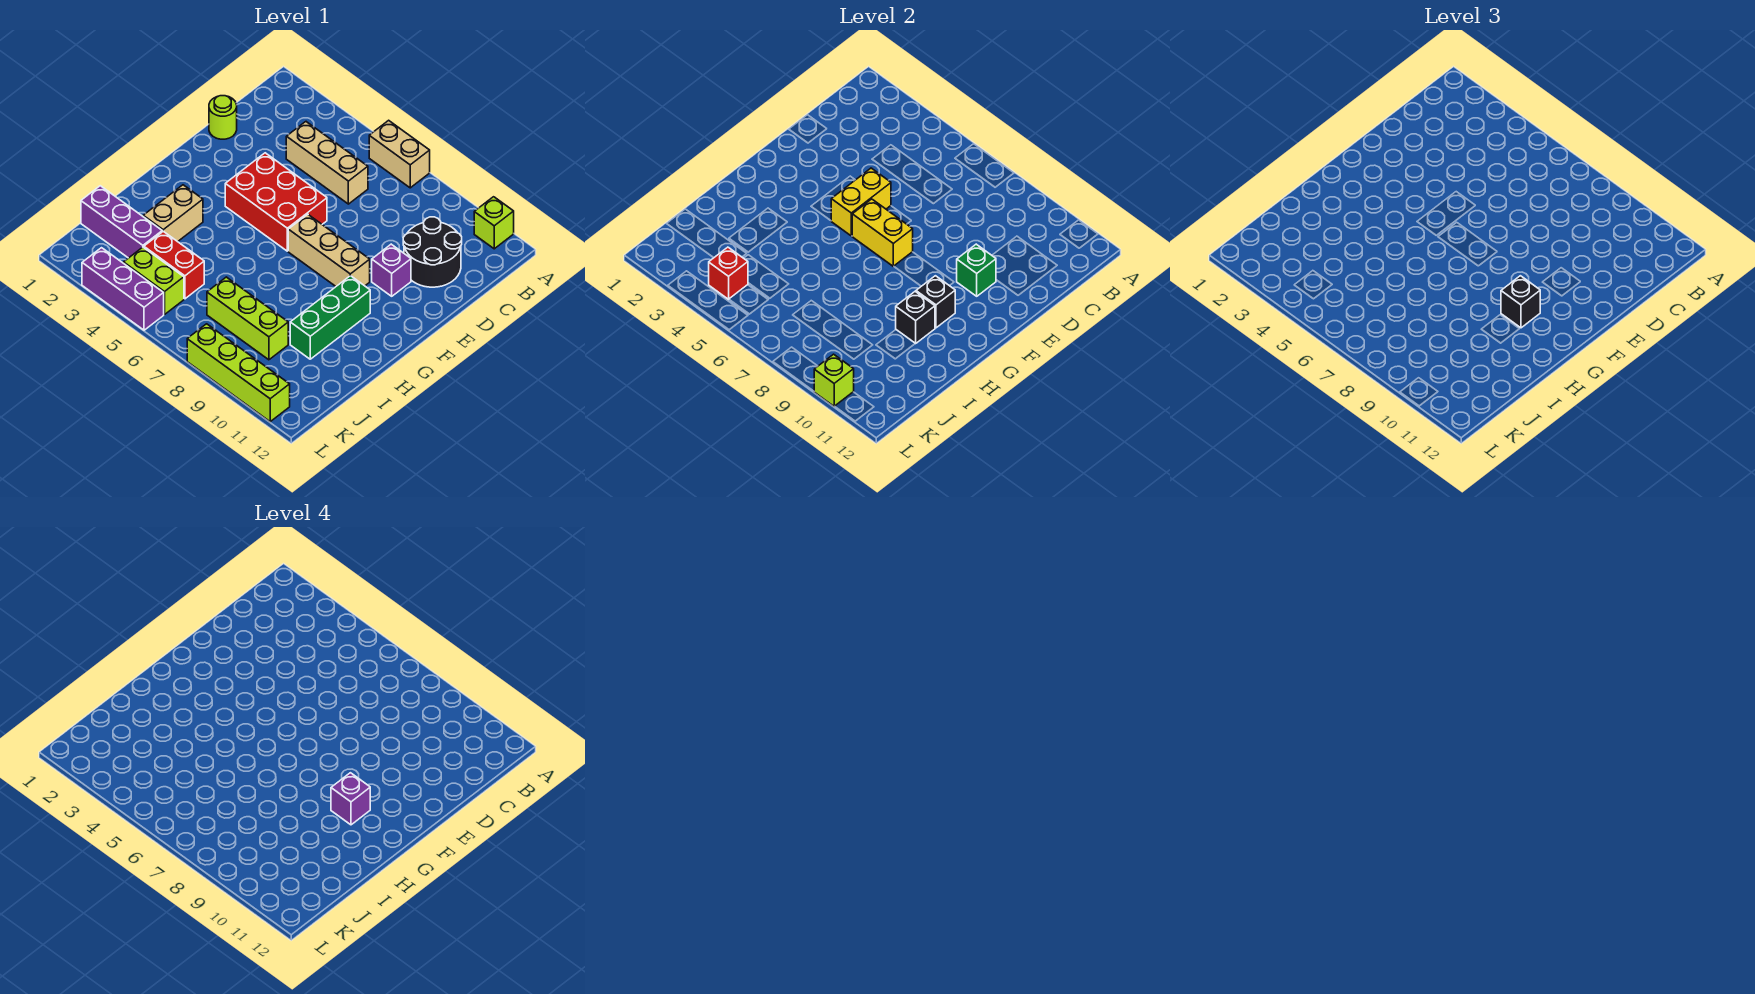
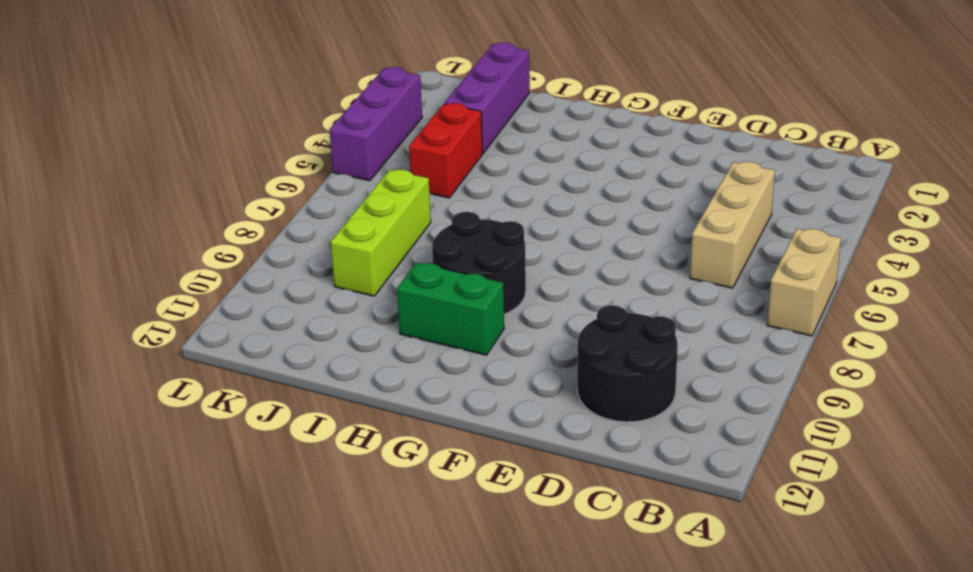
black 2x2 round brick [432,212,526,314] -> none
green 1x2 brick [397,263,504,355] -> green 1x3 brick [290,276,370,359]
none -> lime 1x1 brick [474,197,514,249]
none -> lime 1x1 round brick [209,96,237,139]
none -> red 2x3 brick [225,153,327,251]

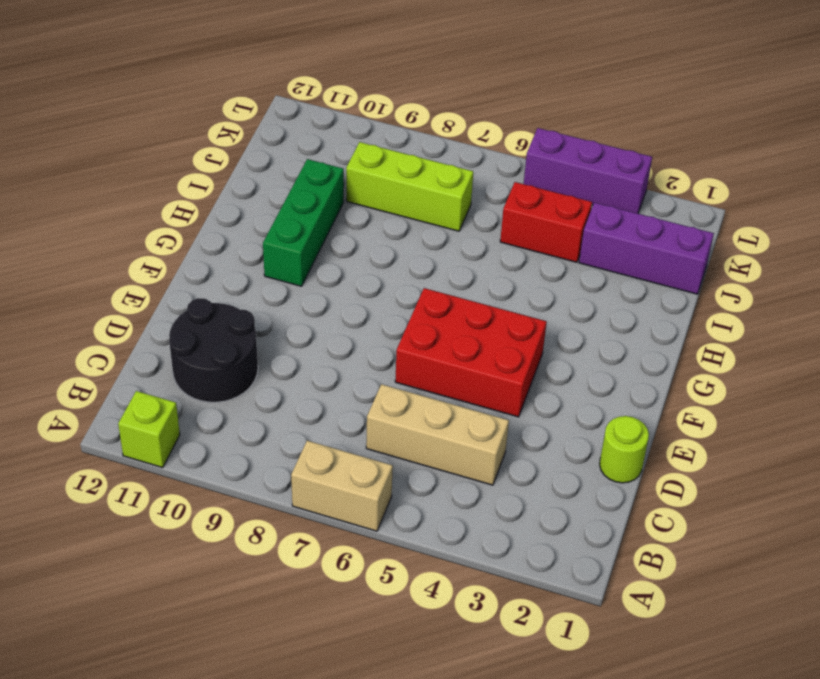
none -> purple 1x1 brick [372,244,411,296]
none -> tan 1x3 brick [288,214,370,286]
none -> tan 1x2 brick [143,185,203,242]

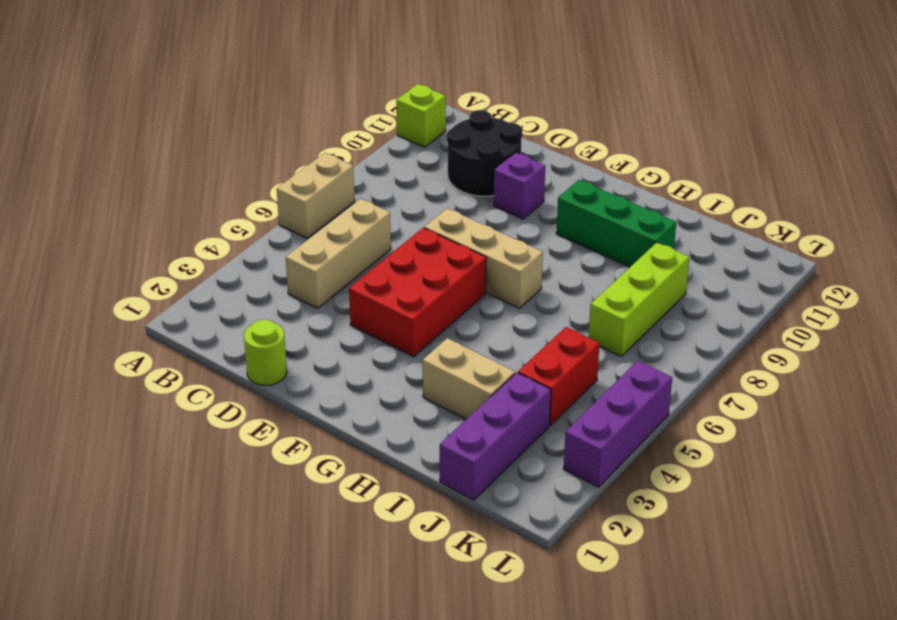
tan 1x3 brick [424,208,543,308] -> tan 1x3 brick turned to [288,214,370,286]
none -> lime 1x2 brick [124,247,184,315]
none -> lime 1x4 brick [187,324,290,422]
none -> yellow 1x2 brick [831,168,891,236]

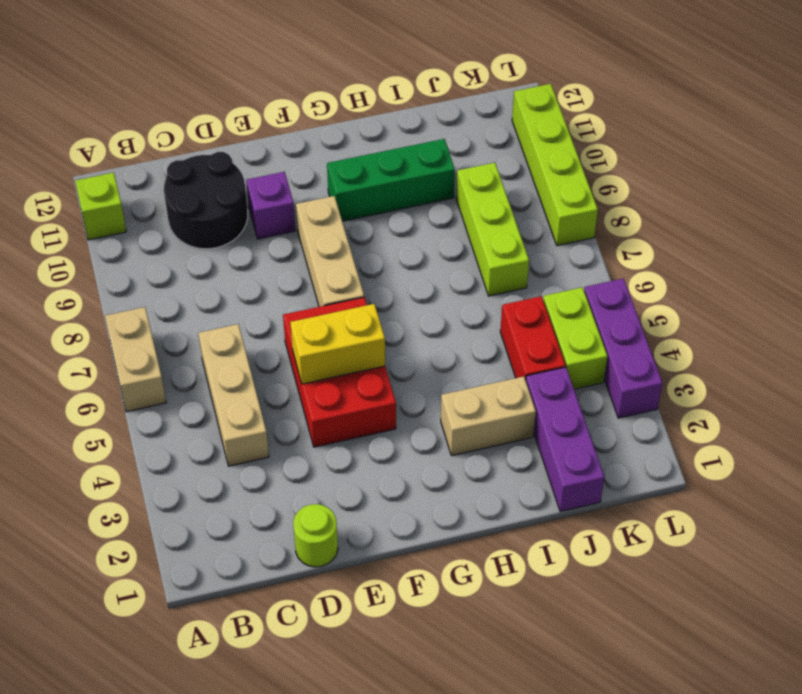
none -> green 1x1 brick [957,244,996,296]
none -> yellow 1x2 brick [852,199,913,266]
none -> black 1x1 brick [916,276,955,328]

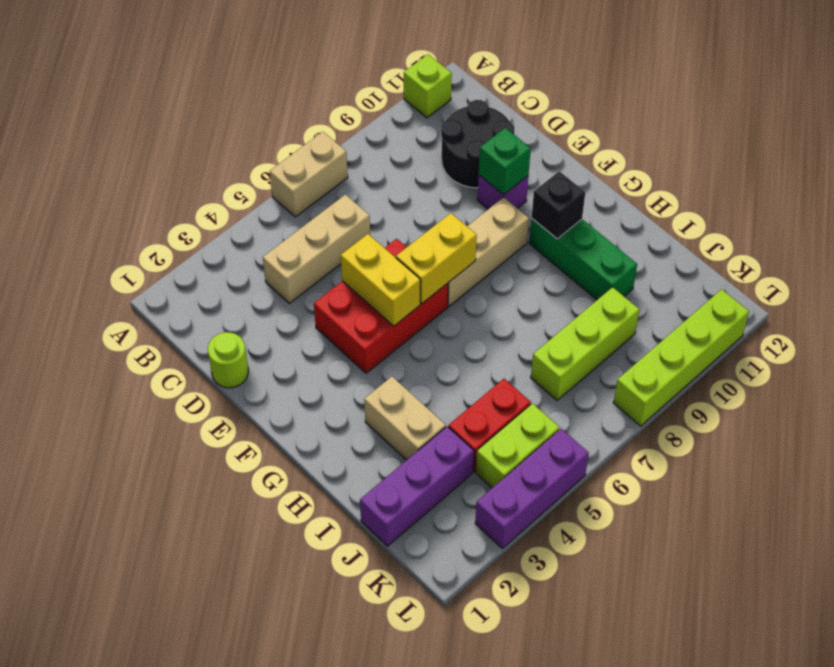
none -> black 1x1 brick [896,292,935,344]
none -> red 1x1 brick [709,247,748,299]
none -> lime 1x1 brick [814,354,854,406]

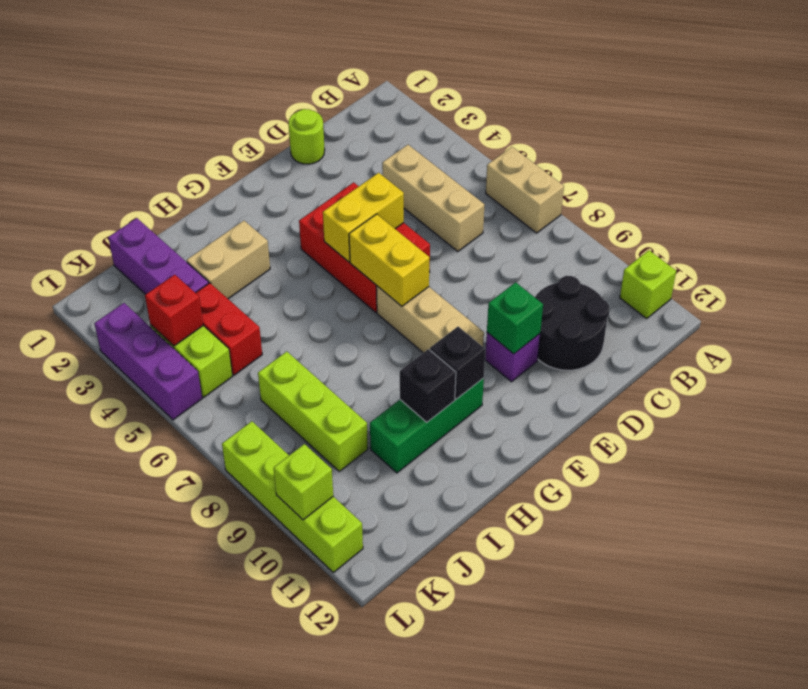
none -> black 1x1 brick [1501,276,1540,328]
none -> purple 1x1 brick [331,773,370,825]

